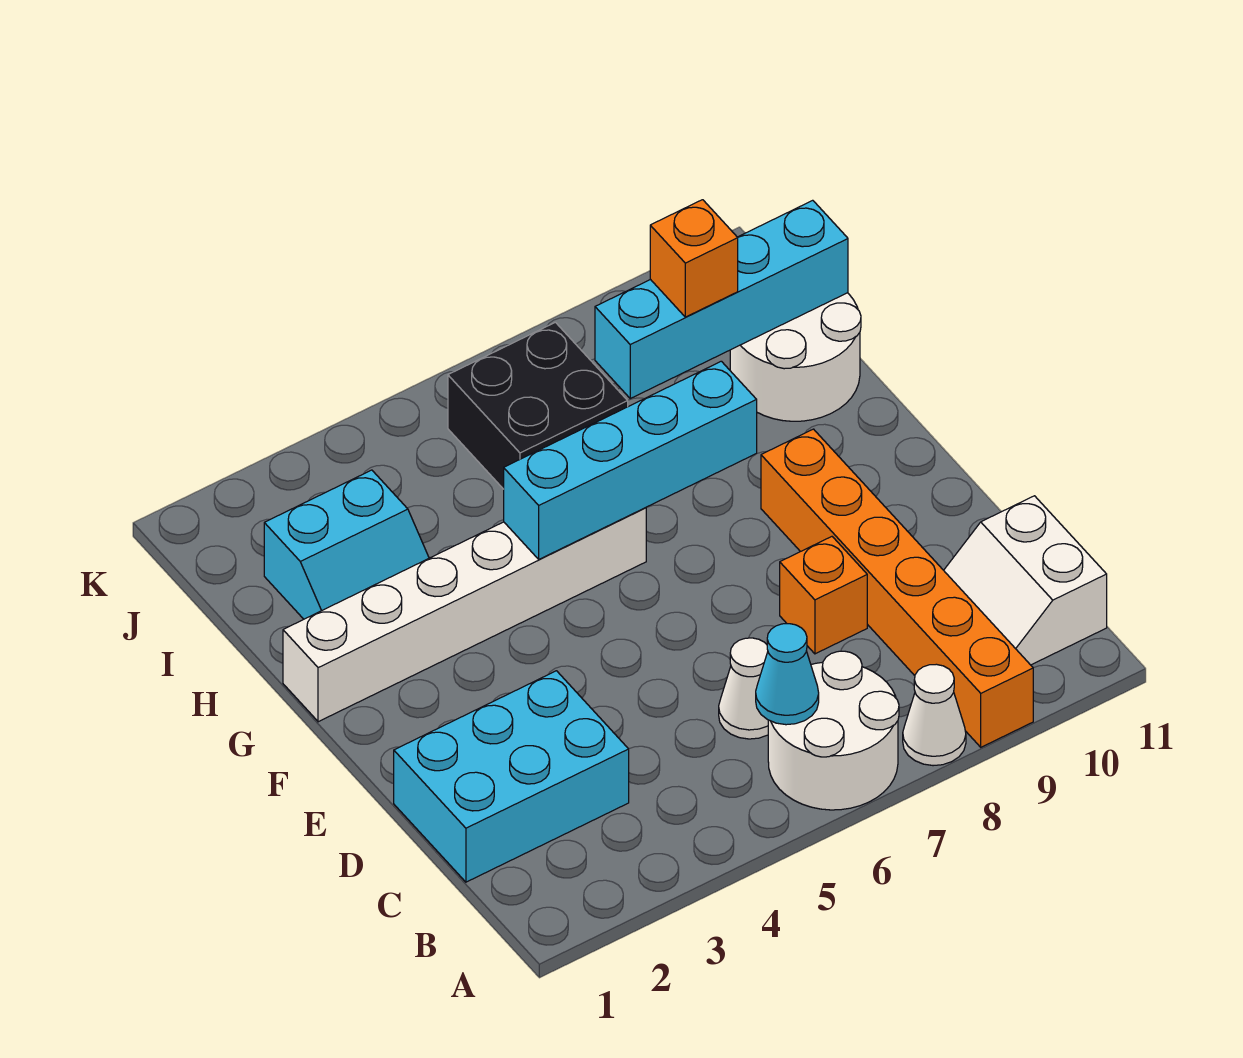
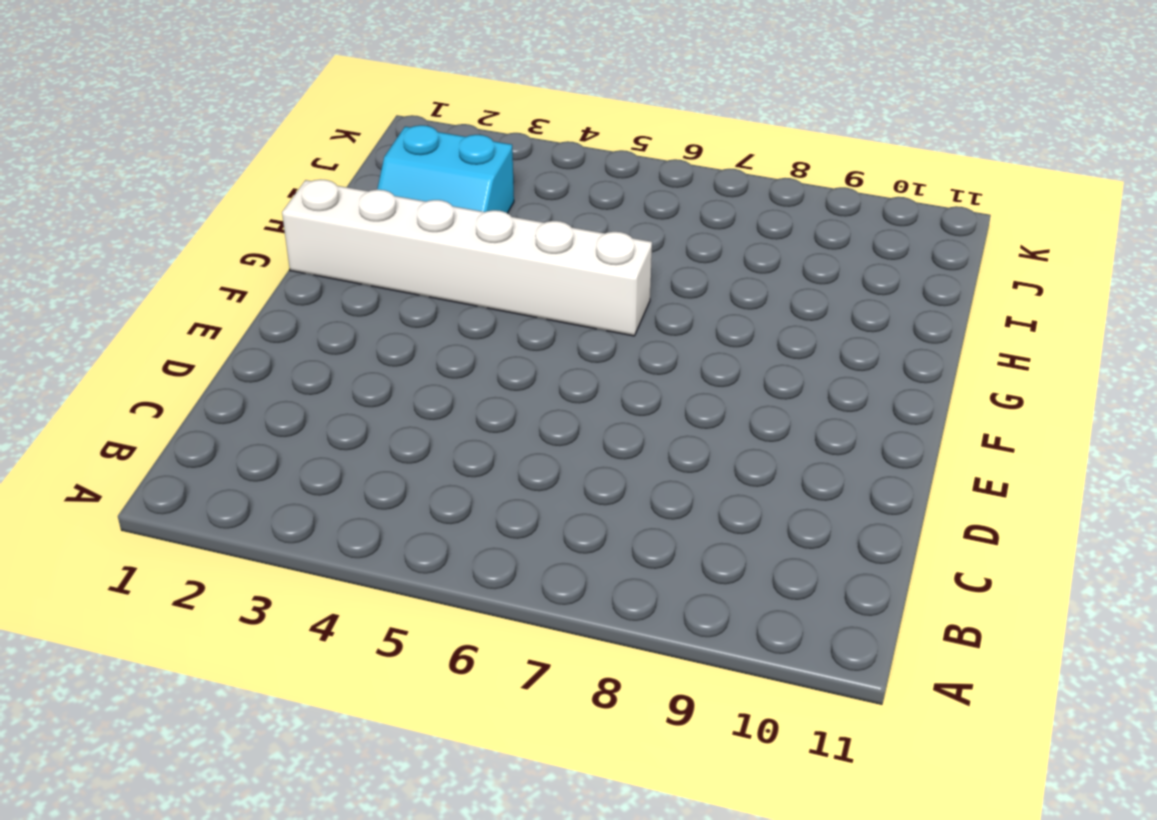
none -> white 2x2 round brick [768,651,899,810]
none -> white 1x1 cone [903,664,966,766]
none -> orange 1x6 brick [761,429,1033,747]

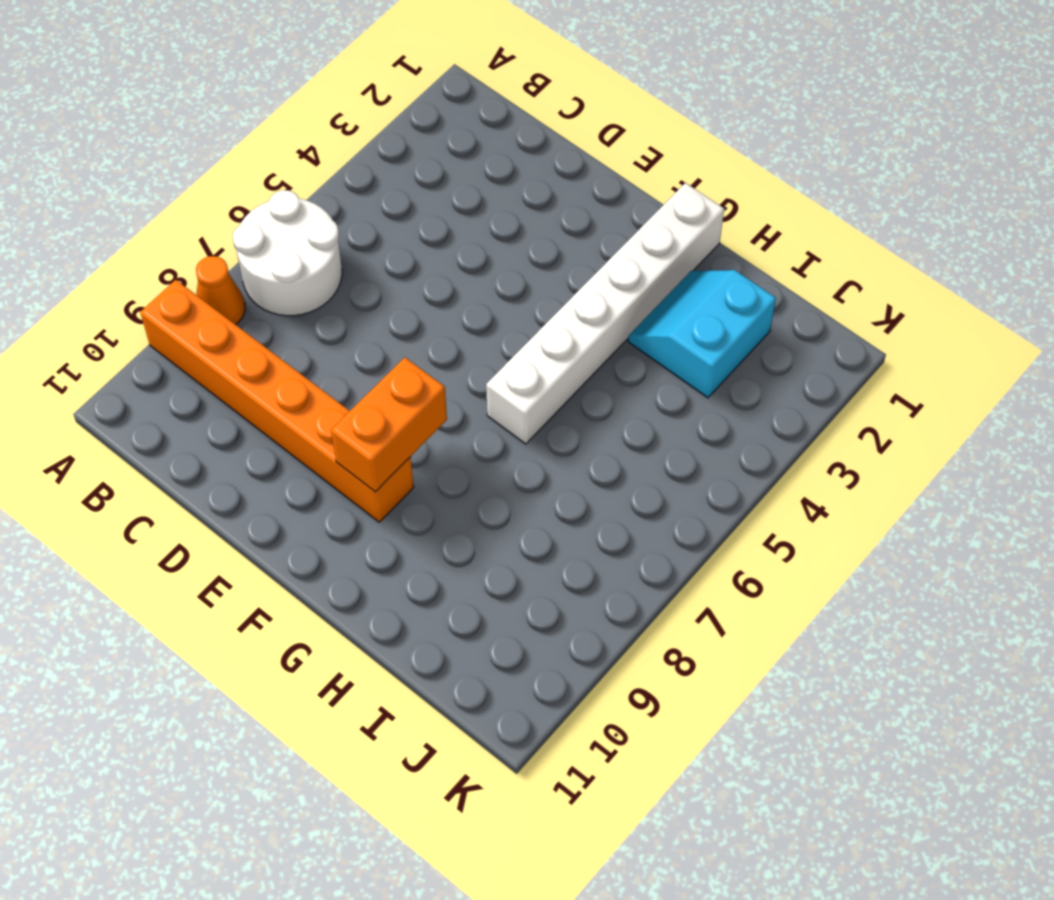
orange 1x1 cone [196,256,245,325] -> white 1x1 cone [903,664,966,766]
orange 1x2 brick [331,357,447,492] -> none
none -> white 2x2 slope [944,496,1107,665]
none -> cyan 2x3 brick [394,671,629,882]
none -> white 1x1 cone [719,638,768,739]

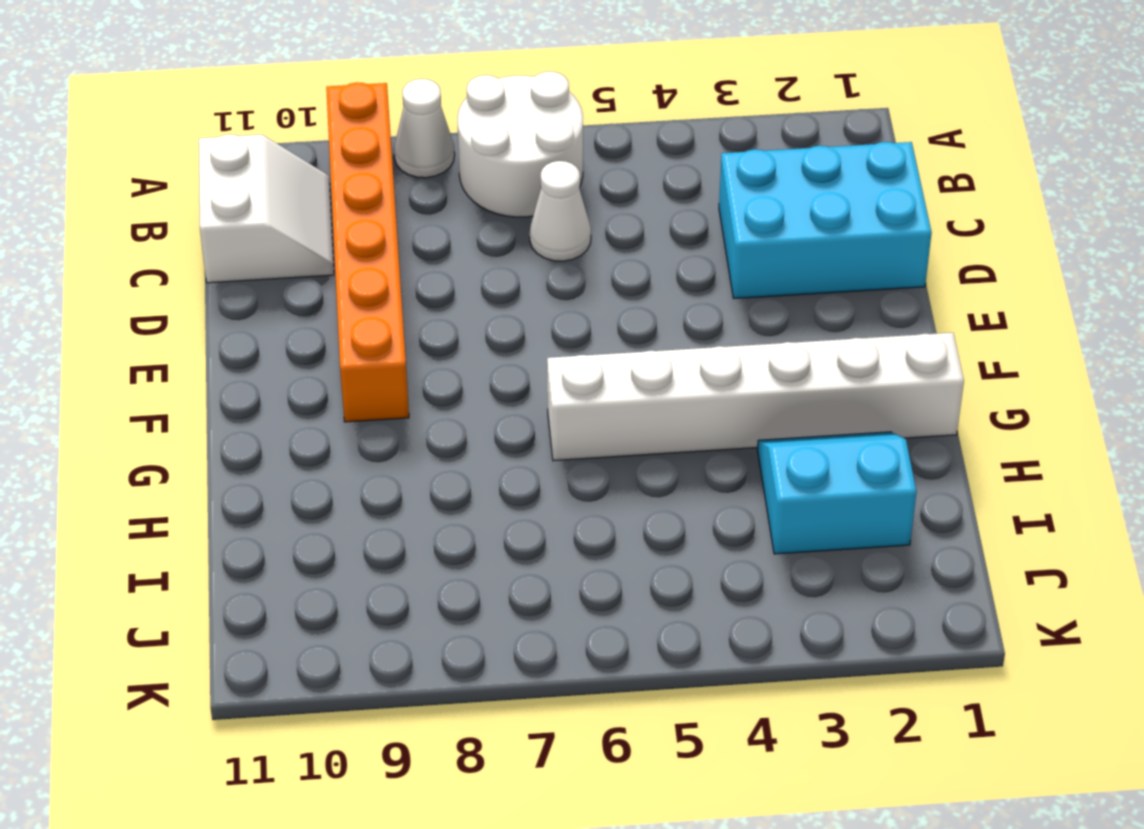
none -> orange 1x1 brick [780,537,867,654]
none -> white 2x2 round brick [730,293,861,421]
none -> black 2x2 brick [448,322,628,489]

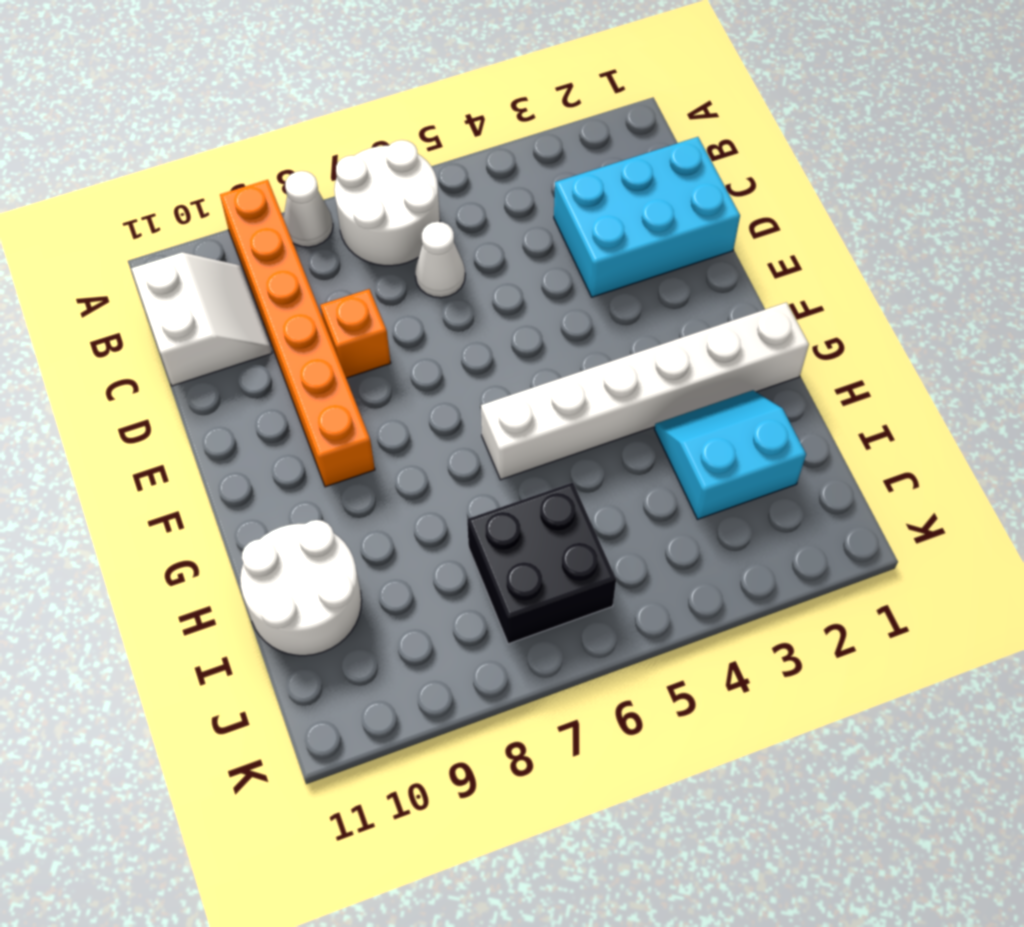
none -> cyan 1x1 cone [756,624,819,725]
none -> cyan 1x4 brick [504,361,757,559]
none -> cyan 1x4 brick [595,200,848,398]

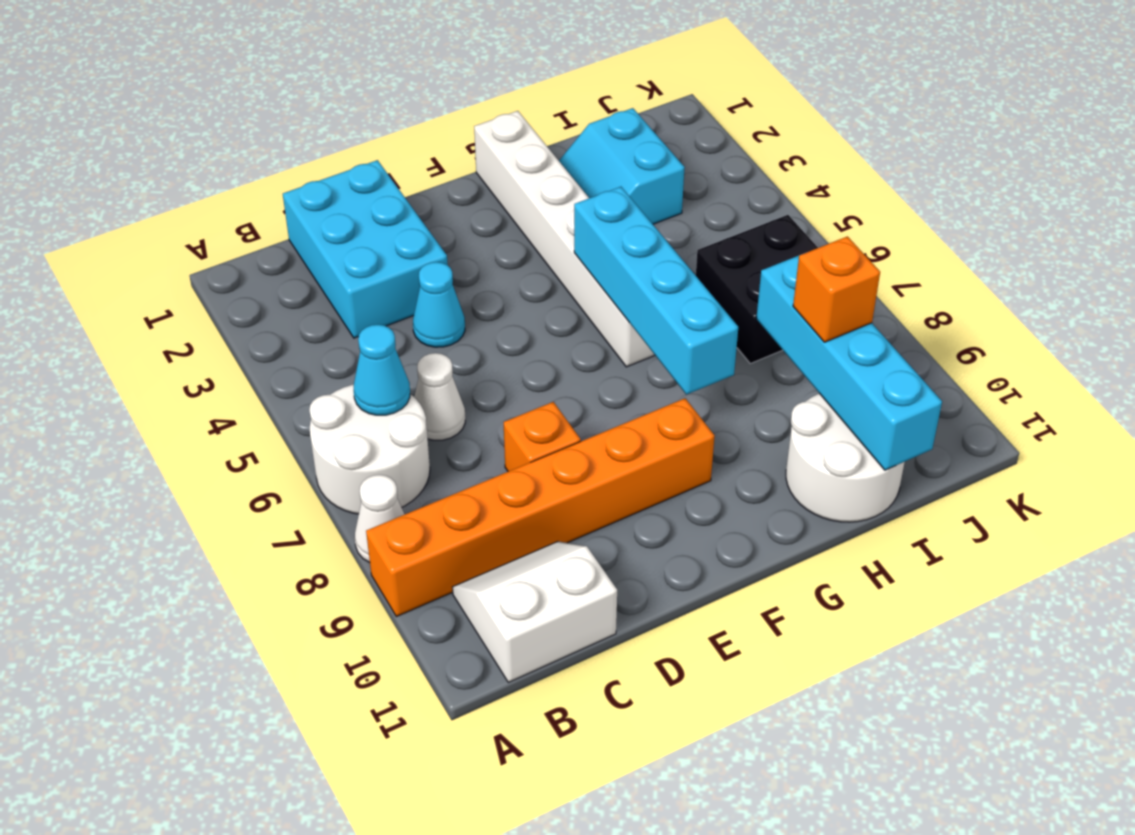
cyan 1x1 cone [413,262,465,347] -> none

